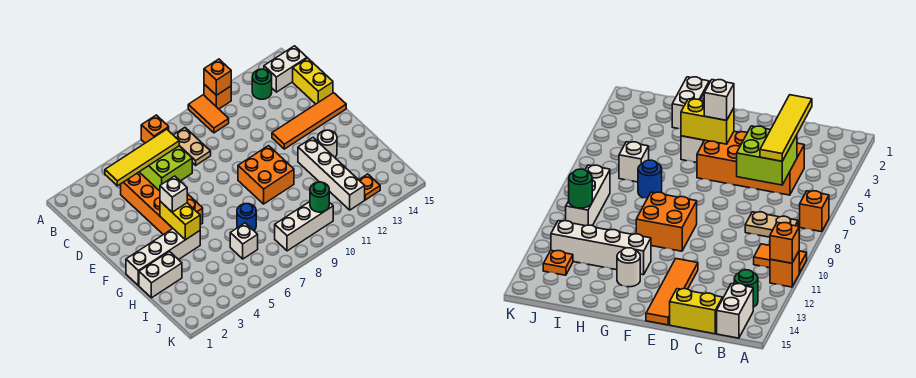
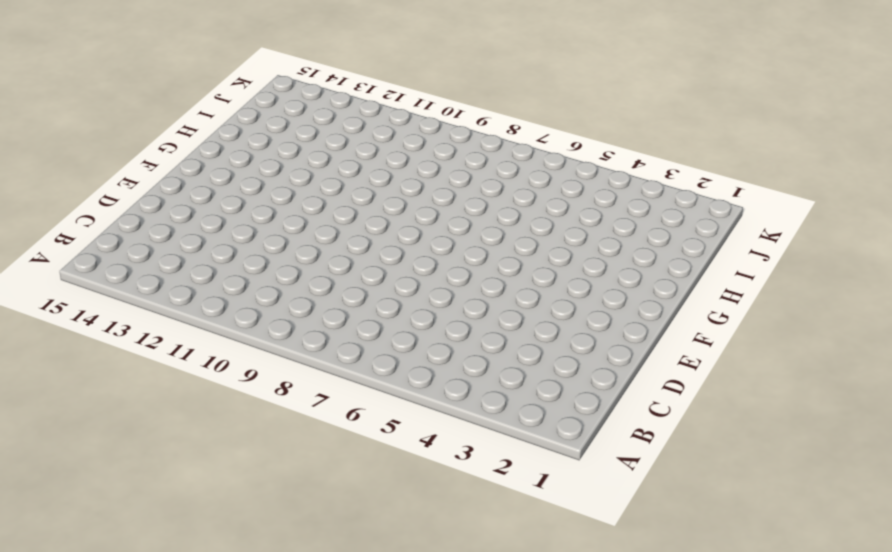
none -> orange 1x1 brick [141,115,169,143]
none -> orange 1x2 tile [188,95,229,133]
none -> orange 1x1 brick [204,84,231,109]

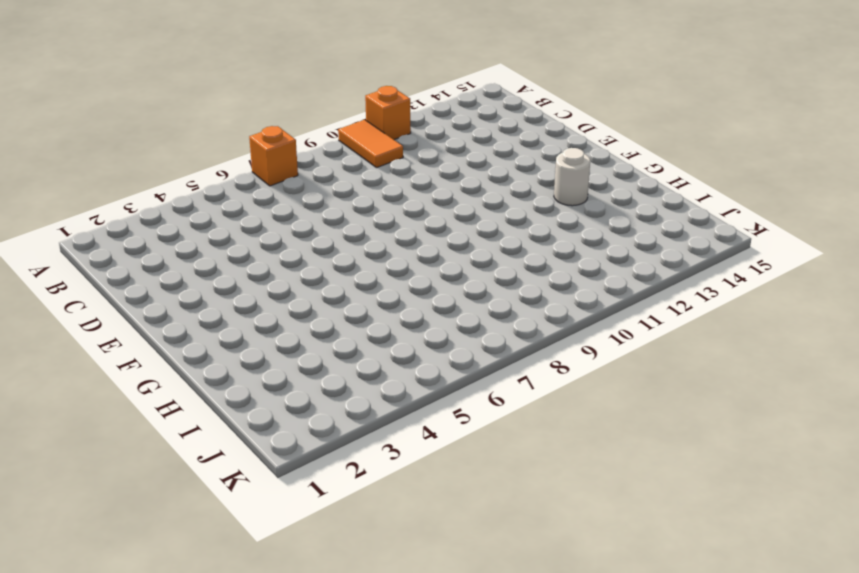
none -> tan 1x2 plate [174,128,211,165]
none -> green 1x1 round brick [252,69,272,99]
none -> white 1x2 brick [264,46,307,92]

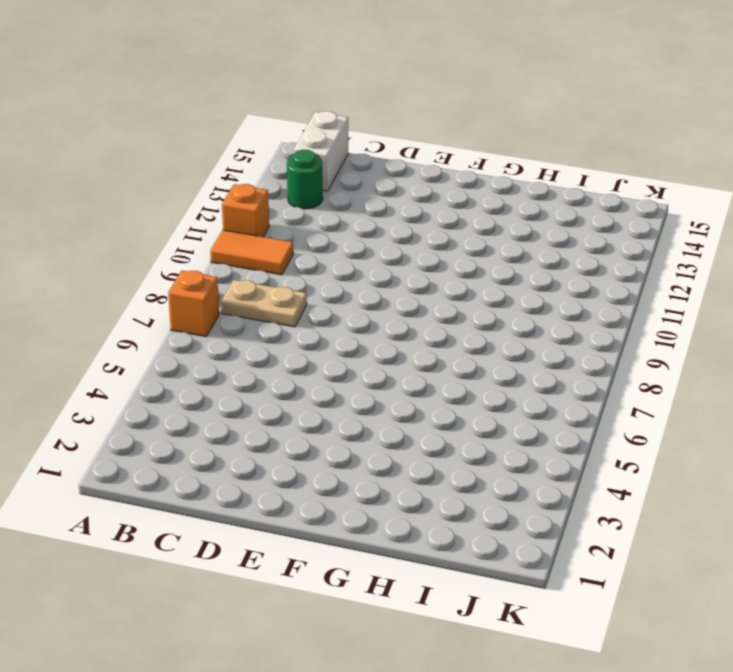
none -> orange 2x4 brick [121,172,203,235]
none -> yellow 1x2 brick [293,58,333,104]
none -> orange 1x4 tile [272,93,346,149]

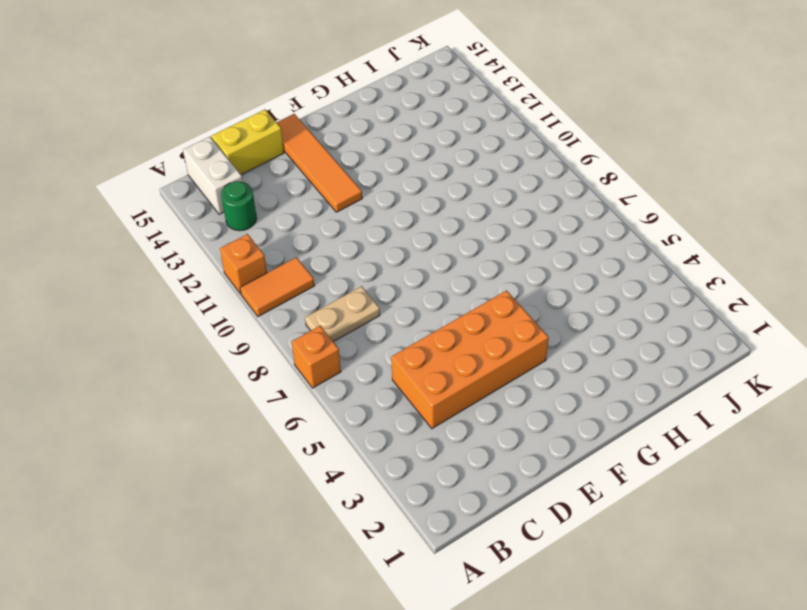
none -> orange 2x2 brick [238,146,294,204]
none -> white 1x4 brick [126,229,200,286]
none -> white 1x4 brick [298,138,365,210]

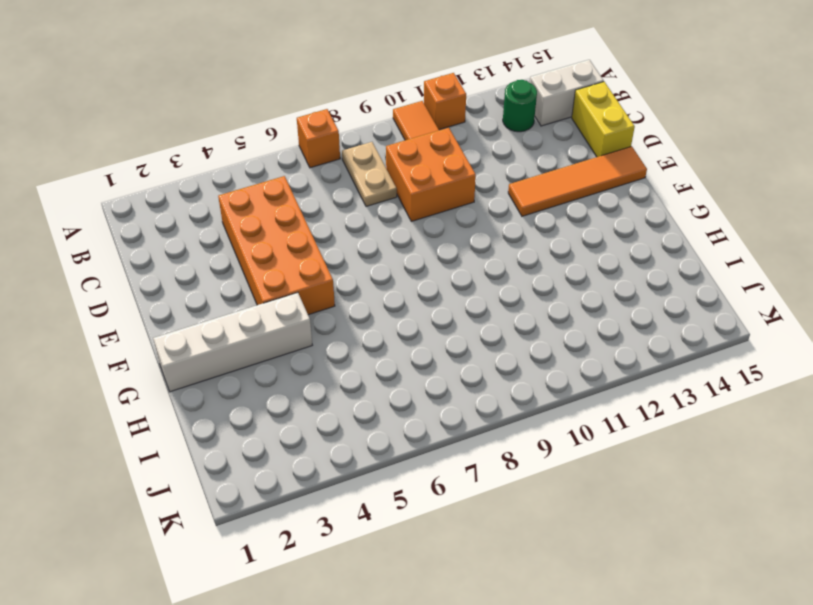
orange 2x2 brick [386,128,476,221] -> orange 2x2 brick moved to [238,146,294,204]
none -> white 1x4 brick [298,138,365,210]
none -> white 1x1 round brick [318,130,337,157]
none -> white 1x2 brick [139,252,182,298]

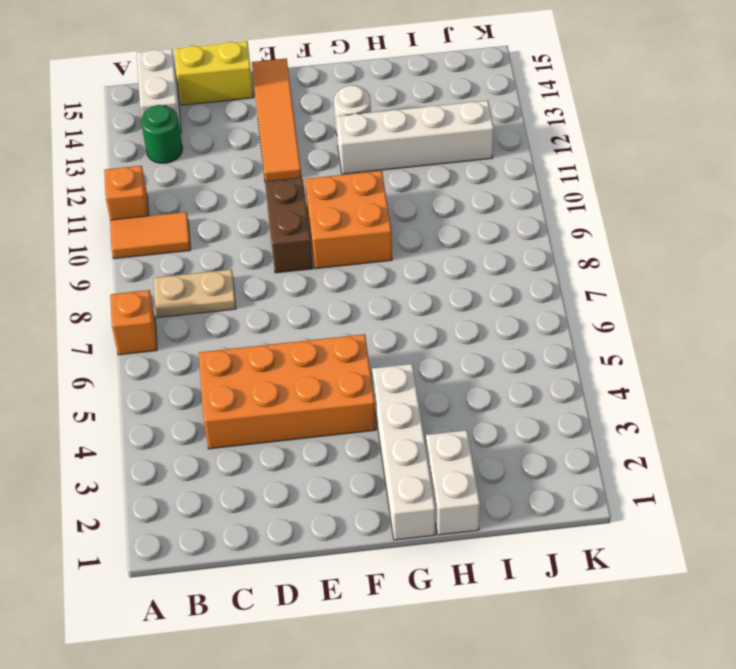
brown 1x2 brick [265,179,313,273] -> none
none -> blue 1x1 round brick [237,204,256,231]
none -> white 1x1 brick [230,223,258,259]
none -> white 1x3 brick [275,202,333,251]

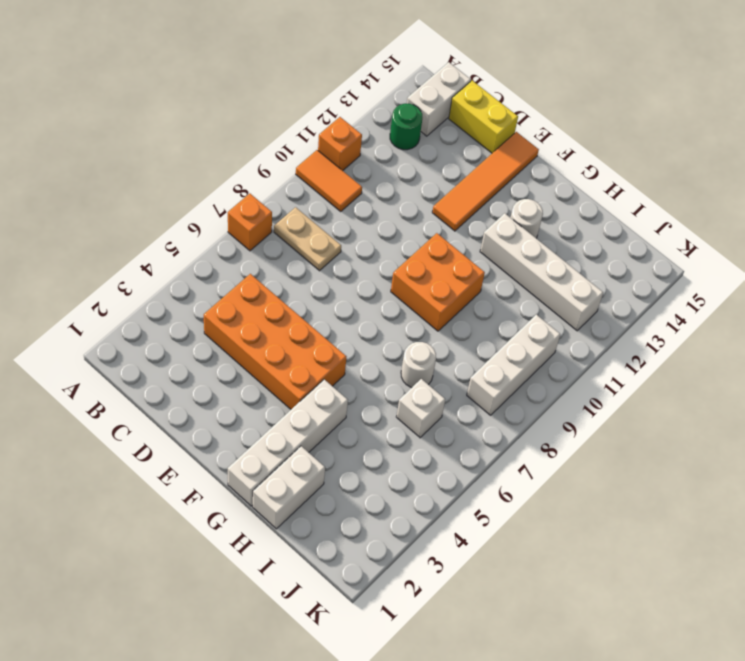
white 1x1 round brick [401,342,436,388] -> blue 1x1 round brick [237,204,256,231]
none -> orange 1x1 plate [359,174,380,200]
none -> orange 1x1 brick [204,59,231,95]
none -> lime 2x2 brick [140,146,192,191]

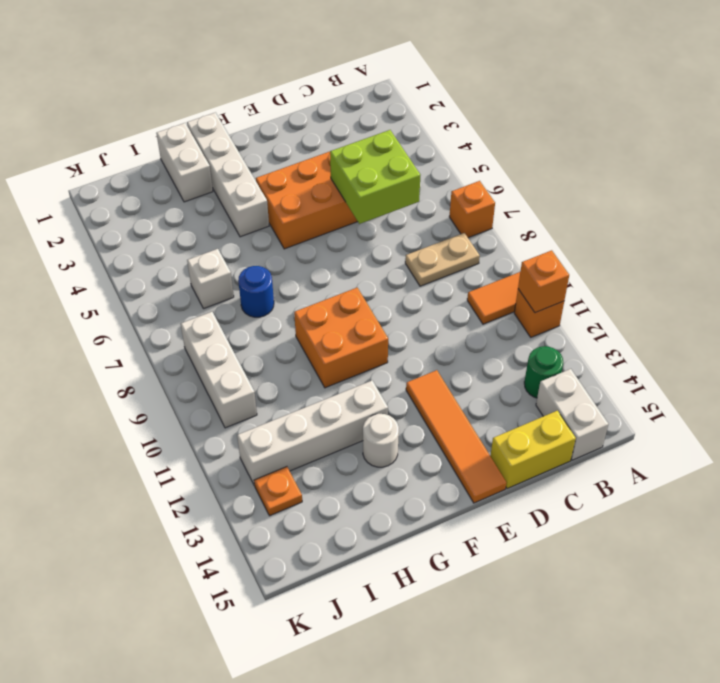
none -> yellow 1x2 brick [160,201,200,240]
none -> green 1x1 round brick [310,182,329,212]
none -> yellow 1x4 tile [105,129,179,186]

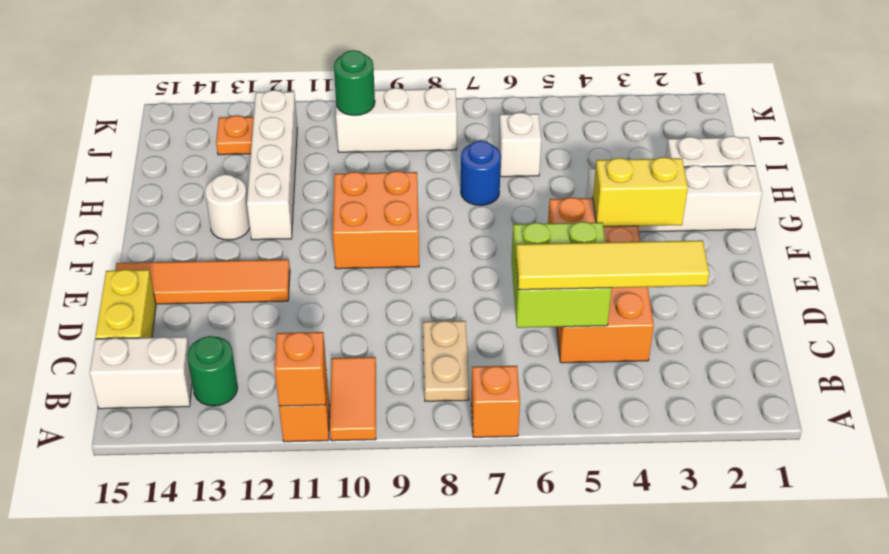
yellow 1x2 brick [593,157,688,227] -> yellow 1x2 brick turned to [160,201,200,240]
none -> white 1x1 brick [160,176,187,212]

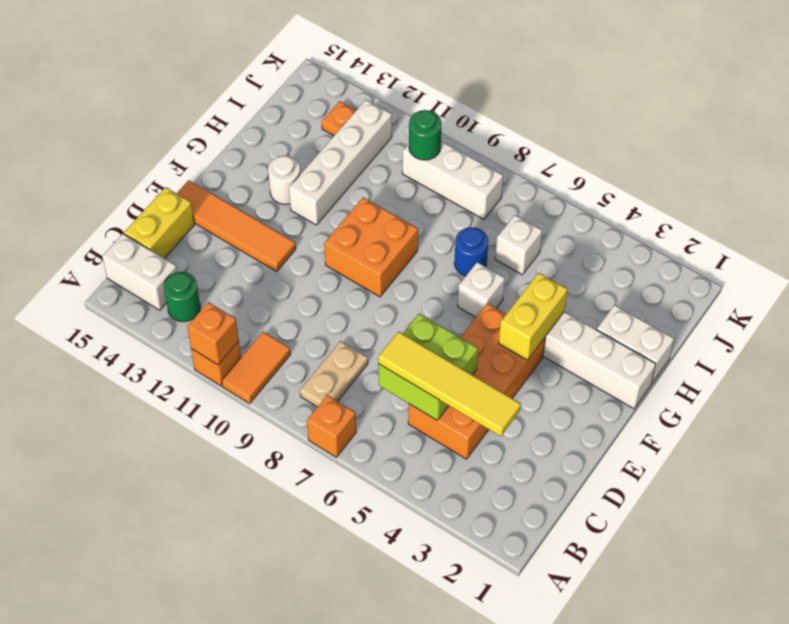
white 1x1 brick [458,262,505,317] -> white 1x1 brick moved to [160,176,187,212]

